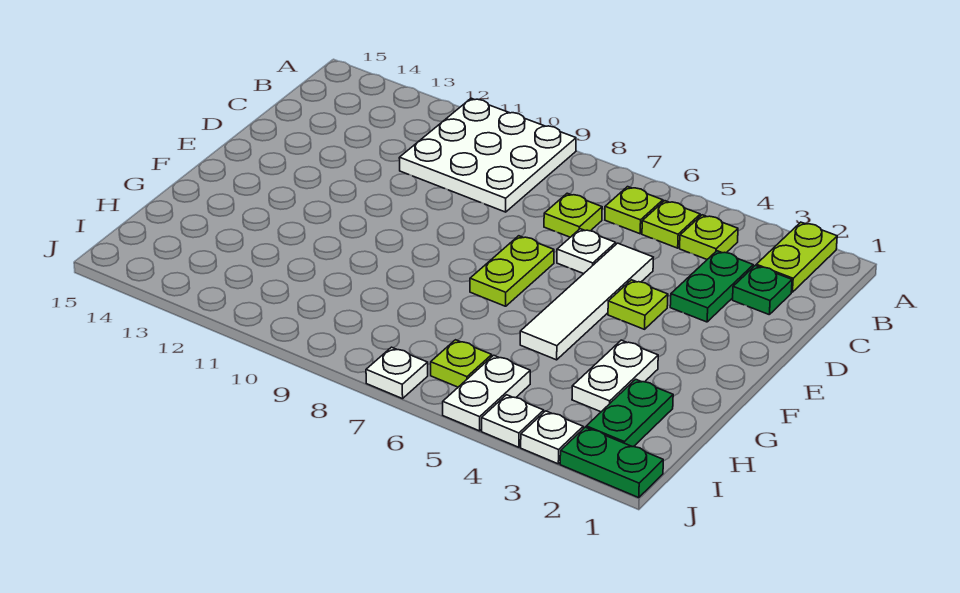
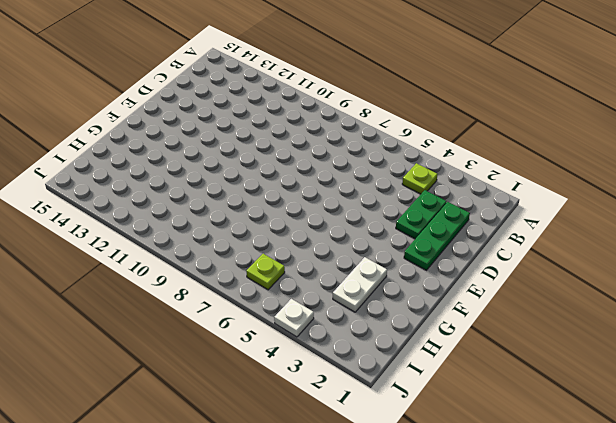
green 1x3 plate [404,202,470,270] -> green 1x1 plate [733,265,792,314]
none -> lime 1x2 plate [756,222,837,292]
none -> white 3x3 plate [399,98,576,212]
none -> lime 1x1 plate [642,201,700,248]

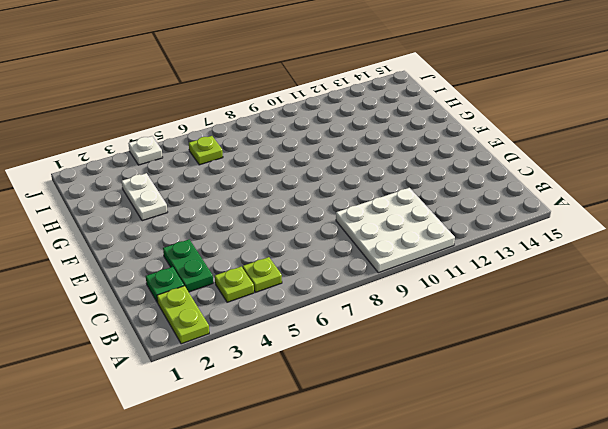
none -> lime 1x1 plate [605,187,663,234]
none -> lime 1x1 plate [544,193,602,237]
none -> white 1x4 tile [520,243,653,360]

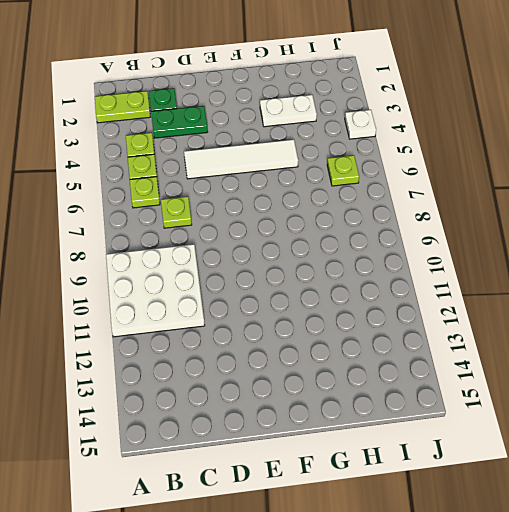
none -> white 1x1 plate [557,229,616,274]
none -> lime 1x1 plate [608,280,668,329]
none -> lime 1x2 plate [470,236,554,306]

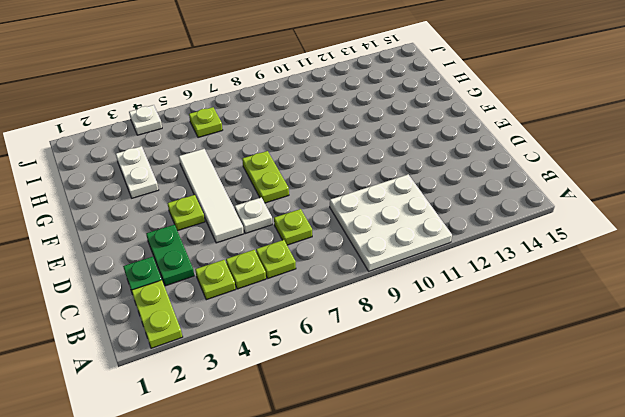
none -> green 1x2 plate [586,379,673,447]
none -> white 1x2 plate [443,355,530,431]
none -> green 1x2 plate [560,427,663,498]

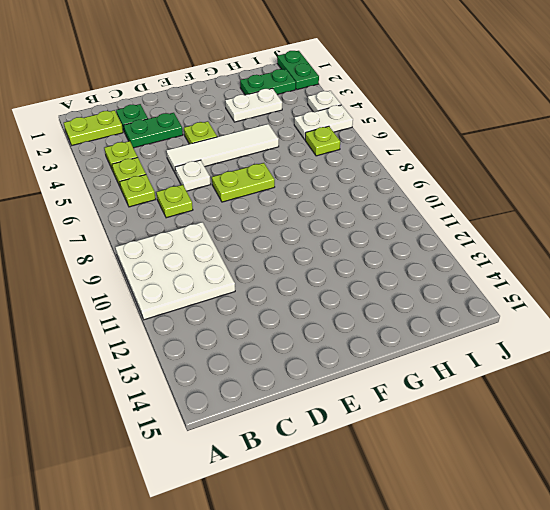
none -> white 1x1 plate [521,411,583,464]
none -> white 1x1 plate [366,347,428,399]

